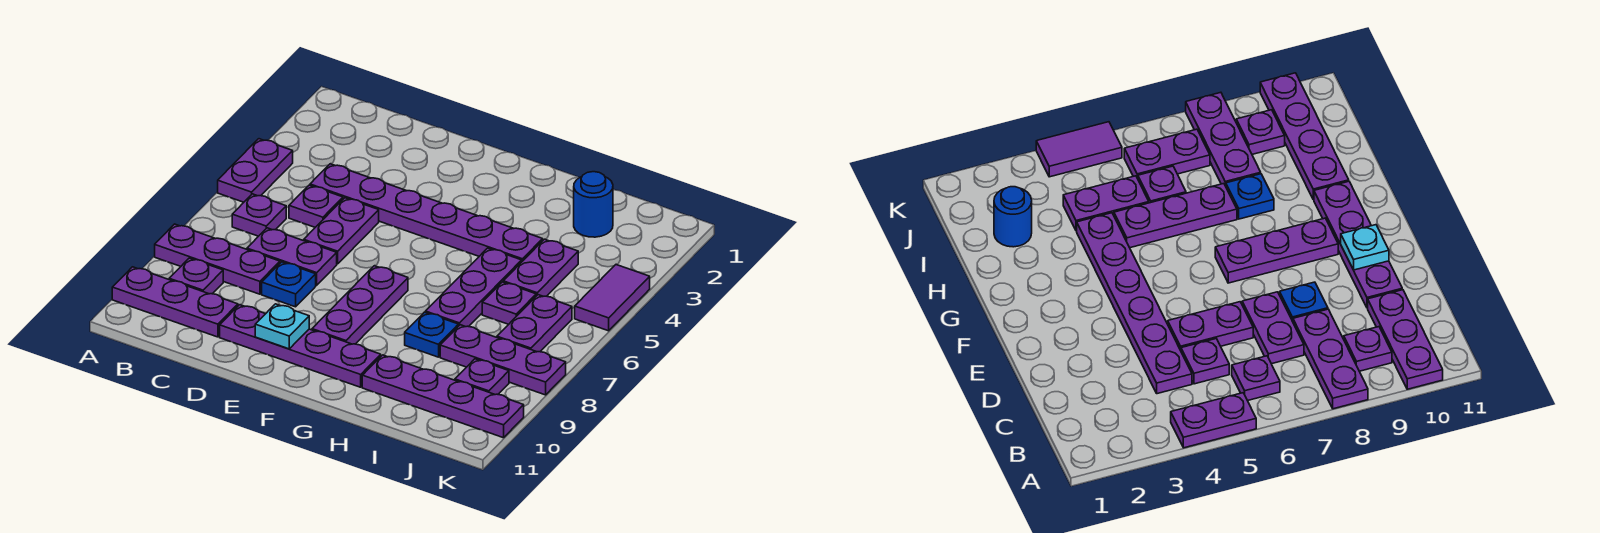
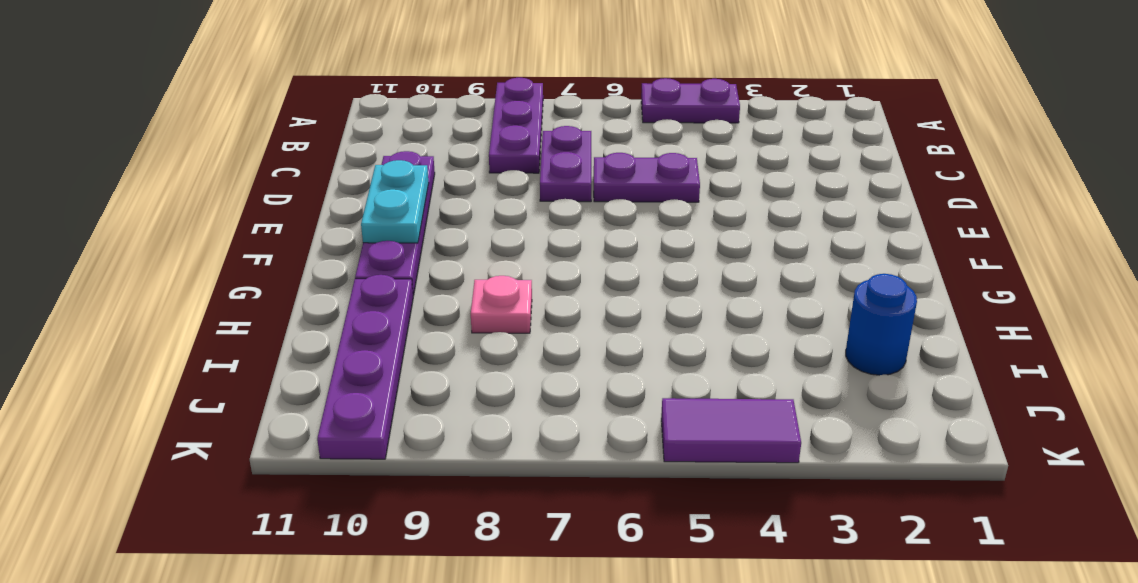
cyan 1x2 plate [361,160,429,243] -> cyan 1x1 plate [255,304,309,349]
pink 1x1 plate [471,276,532,333] -> blue 1x1 plate [405,312,459,357]
none -> purple 1x3 plate [112,267,238,337]
none -> purple 1x1 plate [232,194,286,236]
none -> purple 1x1 plate [169,258,223,294]

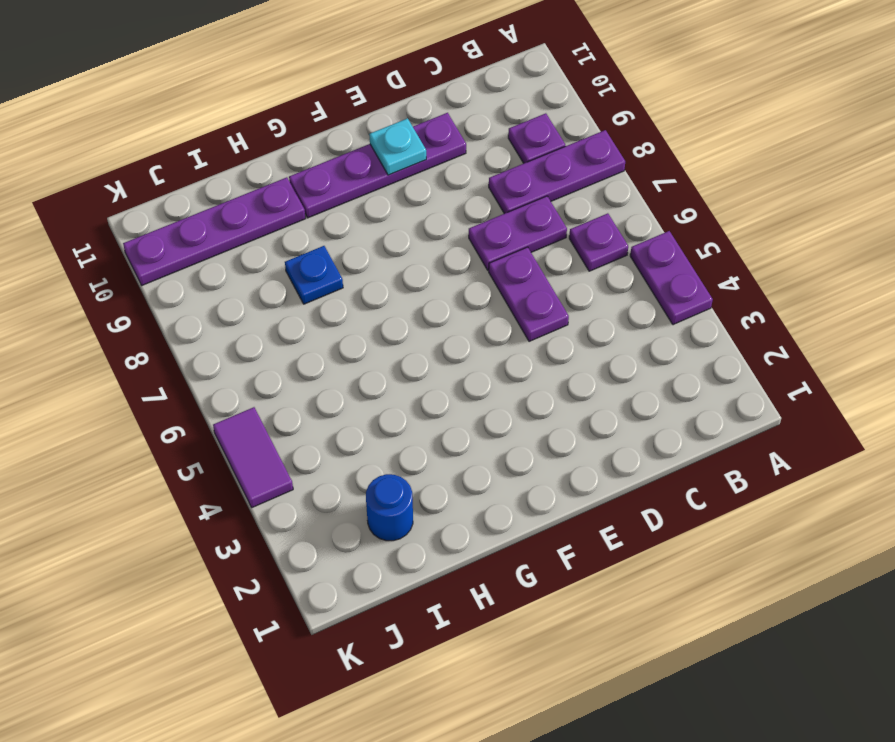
none -> purple 1x3 plate [112,267,238,337]
none -> purple 1x6 plate [310,164,543,261]
none -> purple 1x1 plate [289,185,343,227]

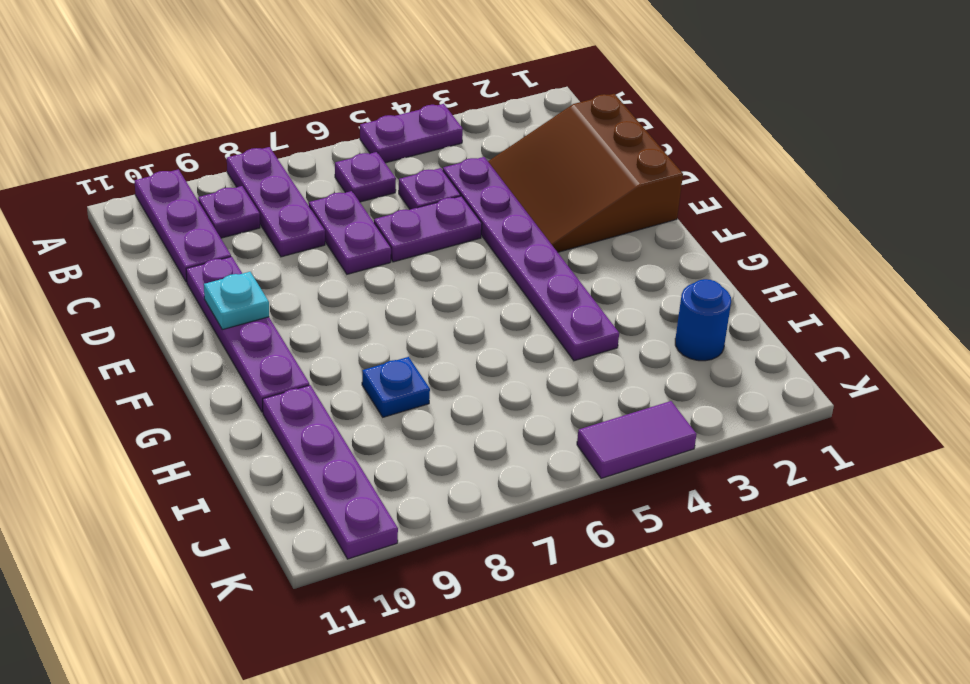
brown 3x3 slope [488,94,683,252] -> none
none -> blue 1x1 plate [262,262,316,307]
none -> purple 1x3 plate [312,266,408,344]
none -> purple 1x3 plate [426,248,522,327]

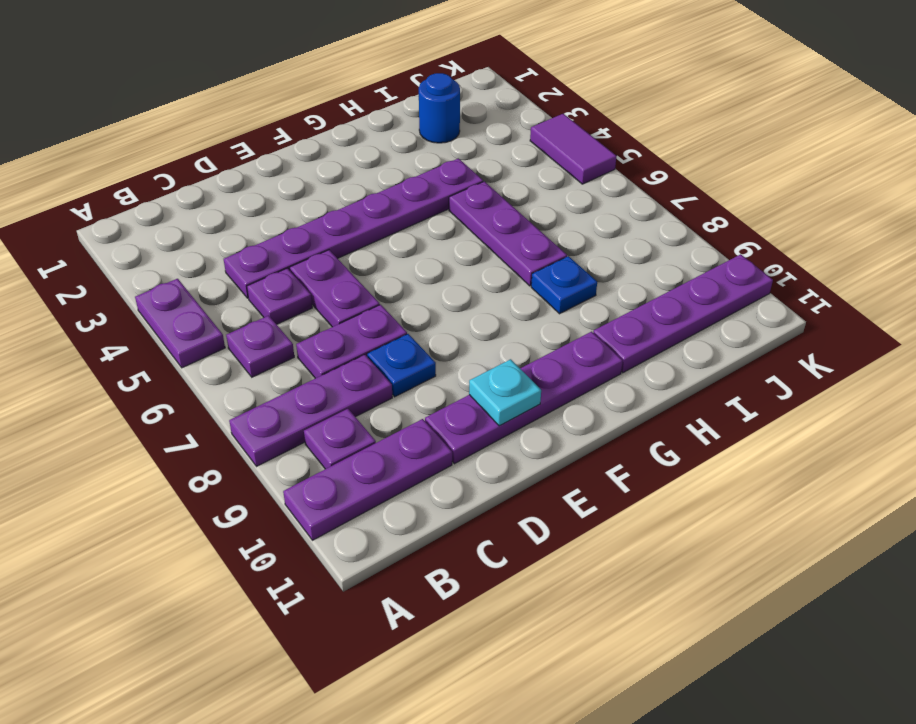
none -> purple 1x3 plate [312,266,408,344]
none -> purple 1x2 plate [503,239,578,296]
none -> purple 1x1 plate [482,282,536,324]

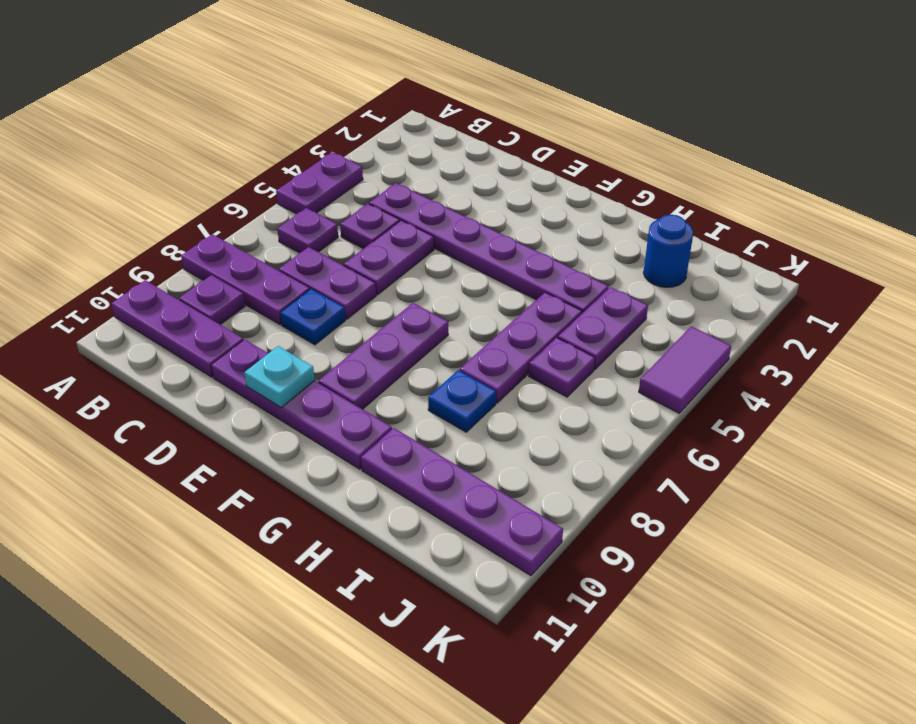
none -> purple 1x3 plate [440,325,566,395]
none -> purple 1x2 plate [497,295,572,352]
none -> purple 1x1 plate [455,359,509,395]

